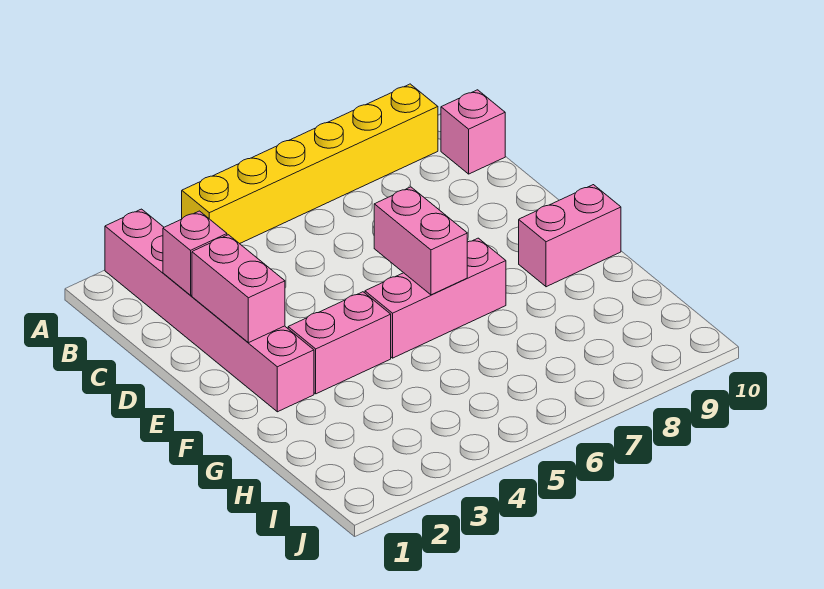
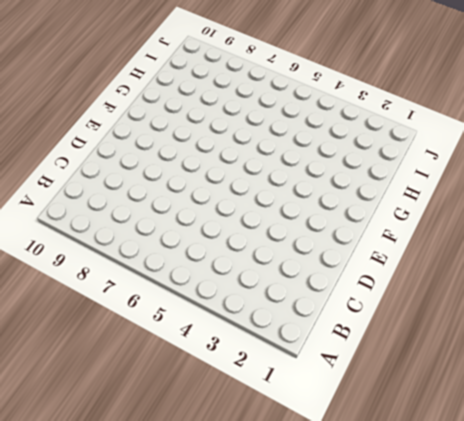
none -> pink 1x6 brick [105,209,314,412]
none -> yellow 1x6 brick [182,84,438,244]

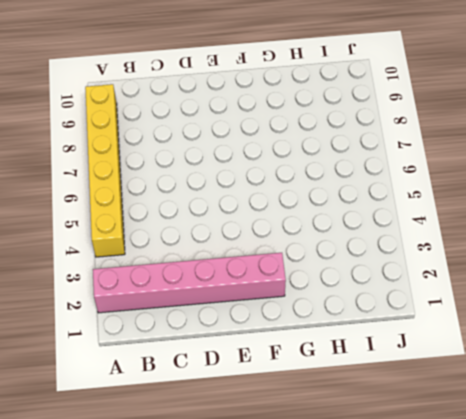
none -> pink 1x1 brick [441,90,505,174]
none -> pink 1x2 brick [288,292,391,394]

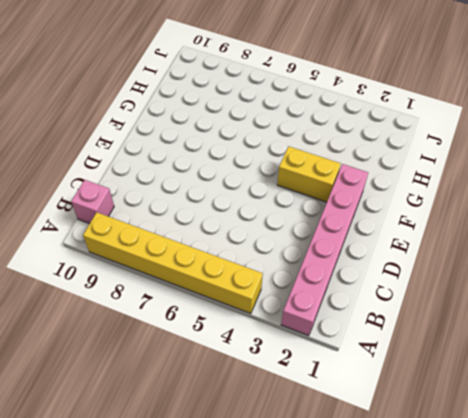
yellow 1x2 brick [277,146,341,202] -> pink 1x2 brick [288,292,391,394]
none -> pink 1x3 brick [365,238,506,358]
none -> pink 1x2 brick [519,185,621,287]

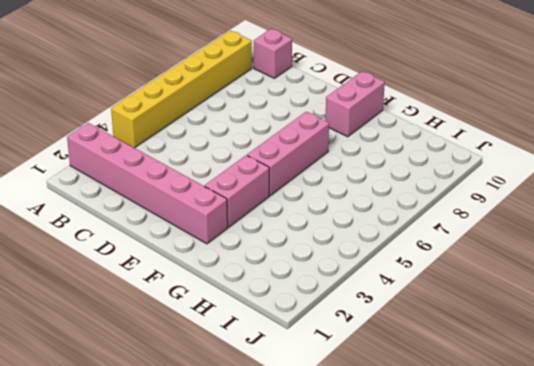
none -> pink 1x1 brick [163,211,227,295]
none -> pink 1x2 brick [192,235,285,343]

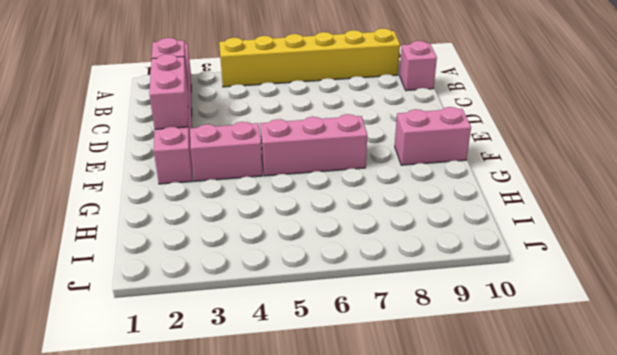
none -> pink 1x2 brick [374,187,467,295]

